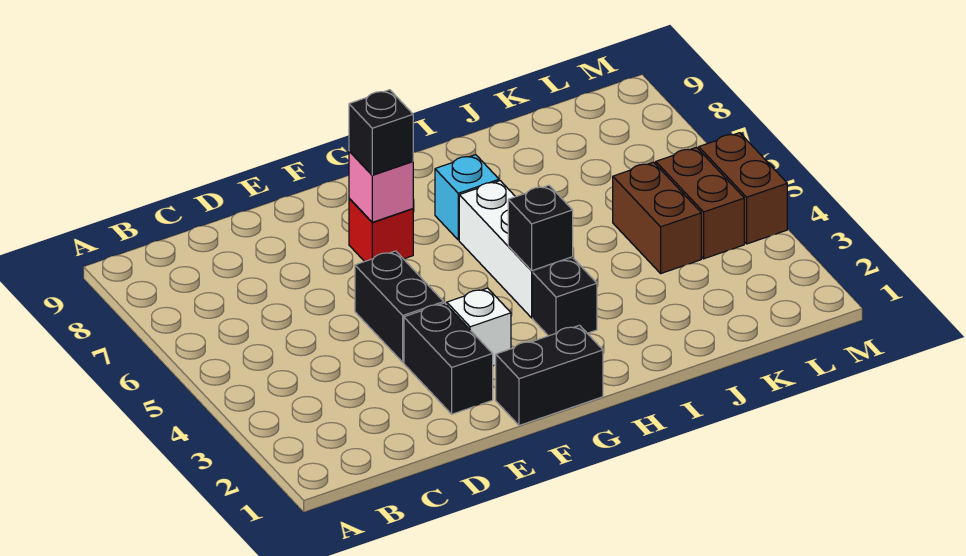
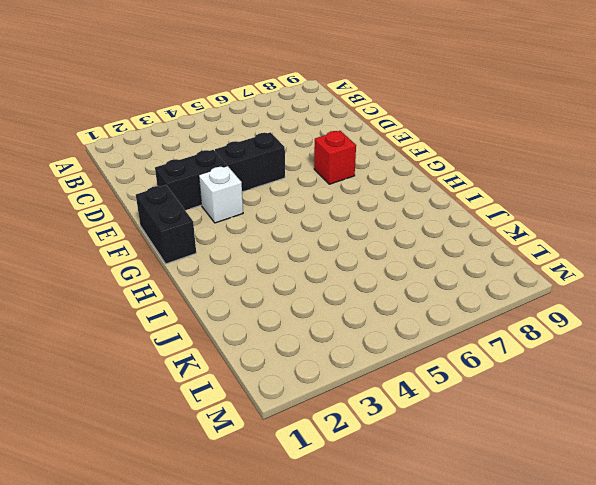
none -> black 1x1 brick [533,259,597,336]
none -> white 1x3 brick [459,181,573,318]
none -> cyan 1x1 brick [435,155,499,240]

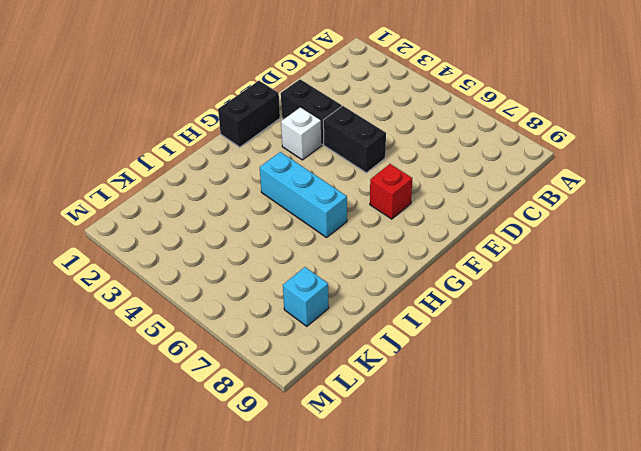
cyan 1x3 brick [260,152,347,237] -> white 1x3 brick [459,181,573,318]
cyan 1x1 brick [283,267,329,326] -> cyan 1x1 brick moved to [435,155,499,240]
none -> black 1x1 brick [533,259,597,336]
none -> brown 1x2 brick [613,162,701,273]
none -> brown 1x2 brick [656,147,744,259]

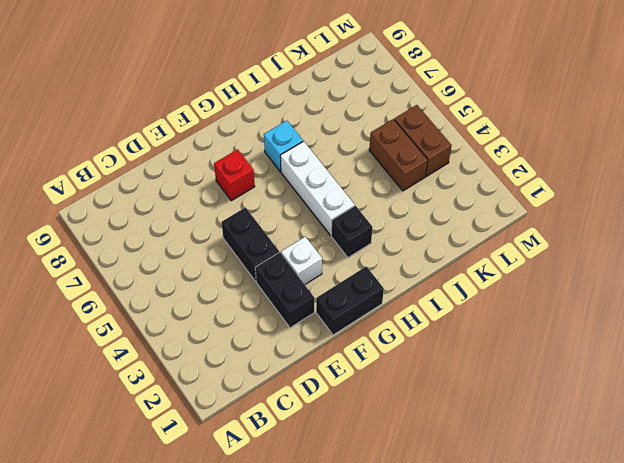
none -> brown 1x2 brick [699,133,787,244]
none -> pink 1x1 brick [349,151,413,222]
none -> black 1x1 brick [508,185,573,271]

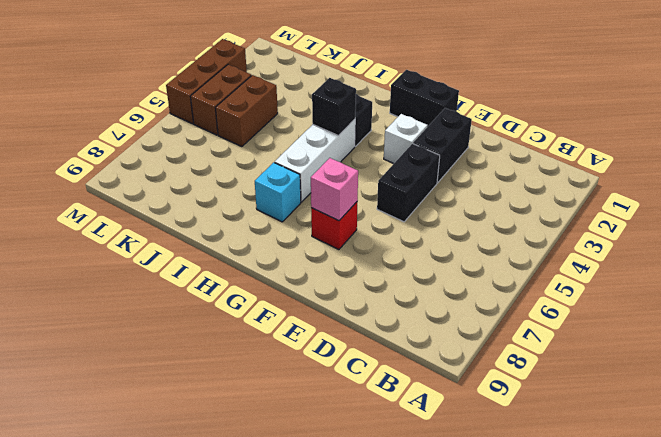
brown 1x3 brick [166,39,247,124] -> brown 1x2 brick [699,133,787,244]
none -> black 1x1 brick [349,90,413,175]

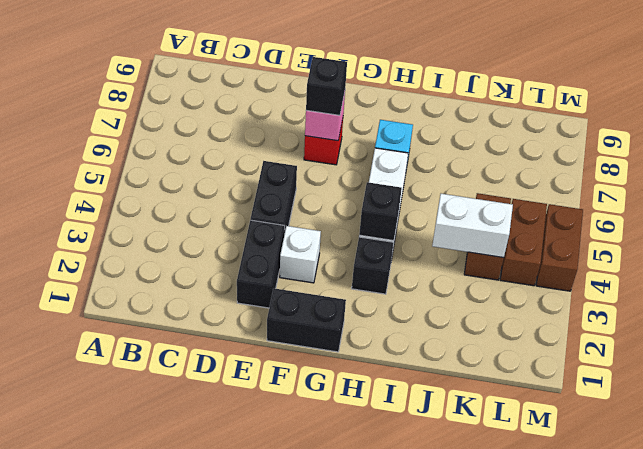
white 1x2 brick [432,194,513,258] -> none

